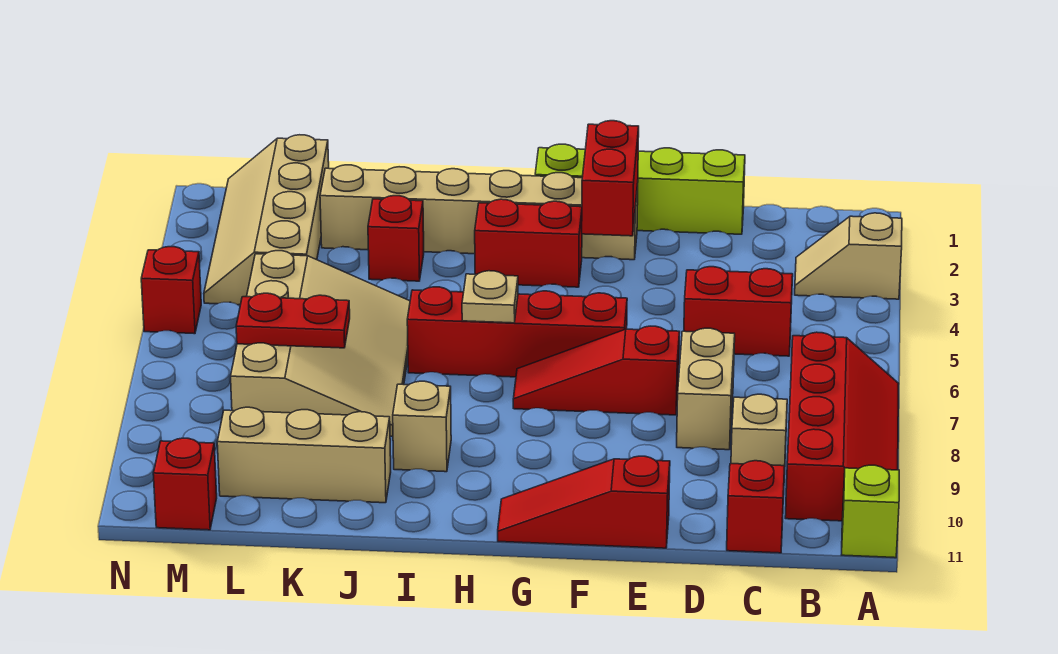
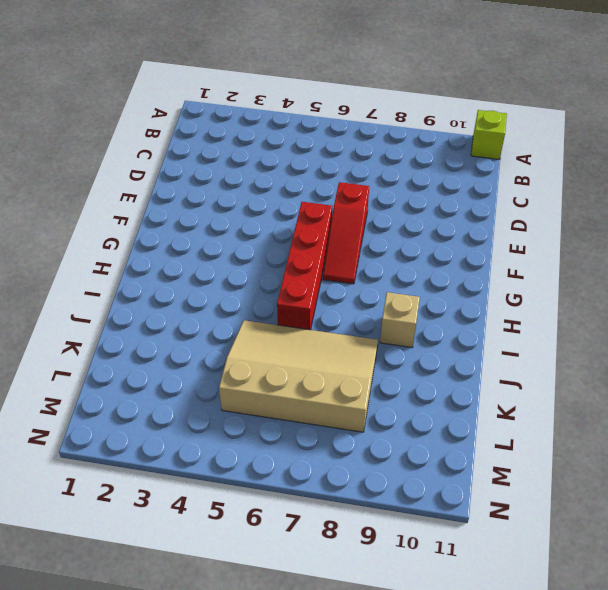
none -> tan 1x2 slope [795,213,902,299]
none -> red 2x4 slope [785,332,899,521]
none -> red 1x2 brick [684,267,793,356]

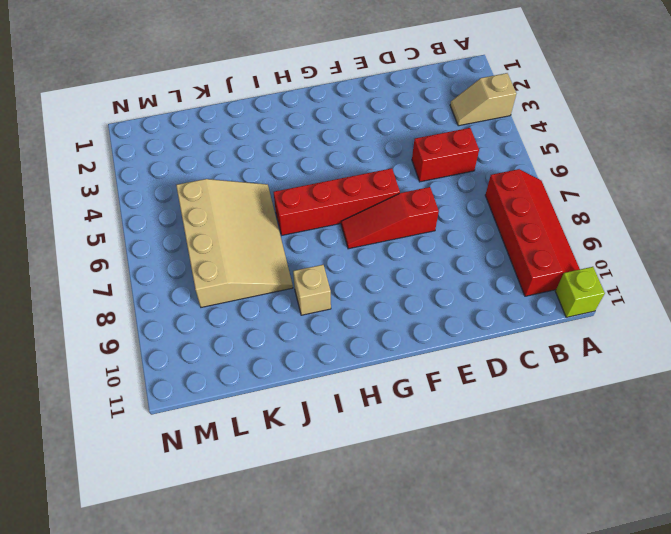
none -> tan 1x1 brick [731,394,787,474]
none -> red 1x1 brick [727,461,785,553]
none -> lime 1x4 brick [535,144,745,234]

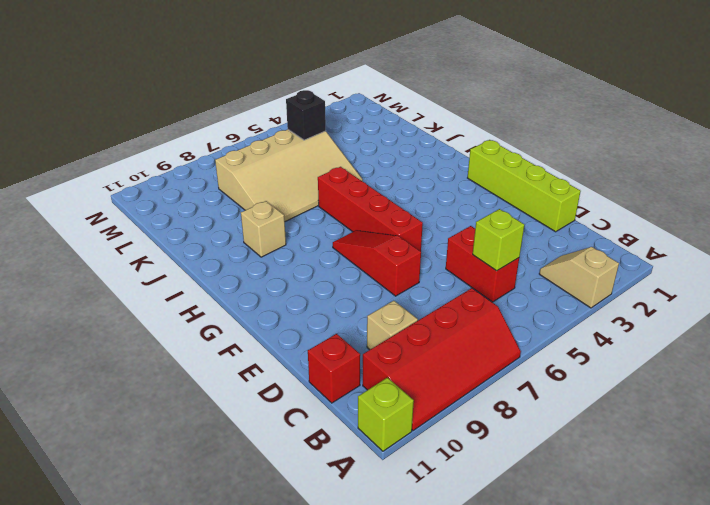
lime 1x1 brick [473,209,524,271] -> none
black 1x1 brick [286,90,326,140] -> none
none -> tan 1x2 brick [677,328,735,450]
none -> red 1x3 slope [498,456,670,548]
none -> tan 1x6 brick [320,165,638,260]

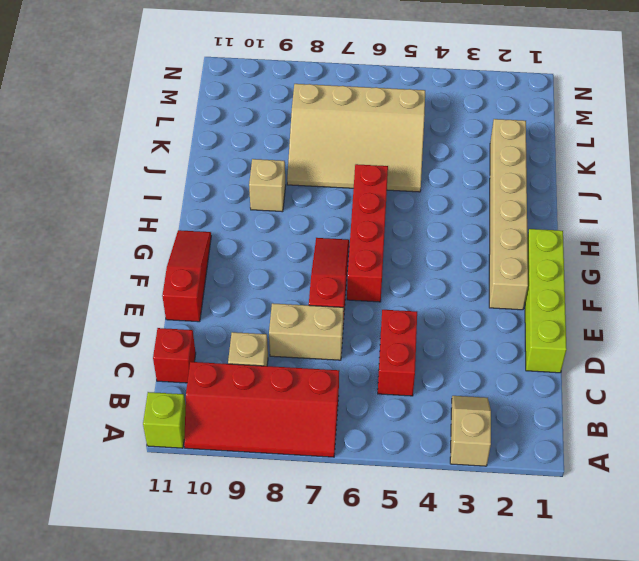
none -> red 1x2 brick [475,199,582,287]
none -> red 1x1 brick [368,196,424,281]
none -> tan 1x3 brick [217,407,391,503]

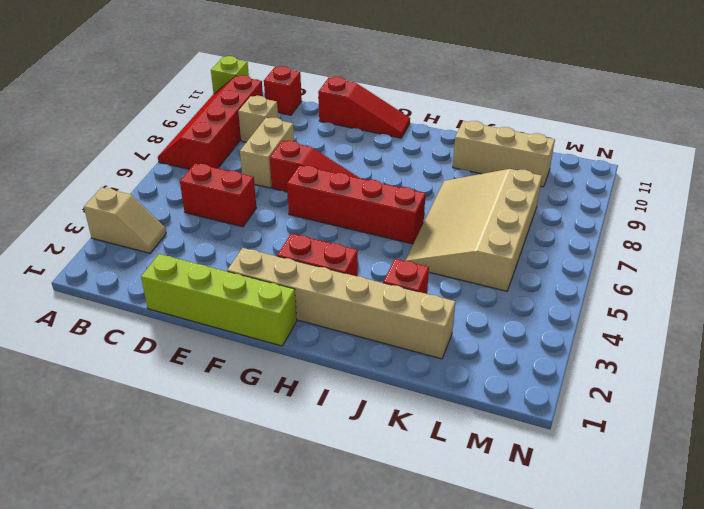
none -> tan 1x1 brick [393,381,451,472]
none -> tan 2x4 slope [204,135,329,305]
none -> red 1x1 brick [153,438,217,530]

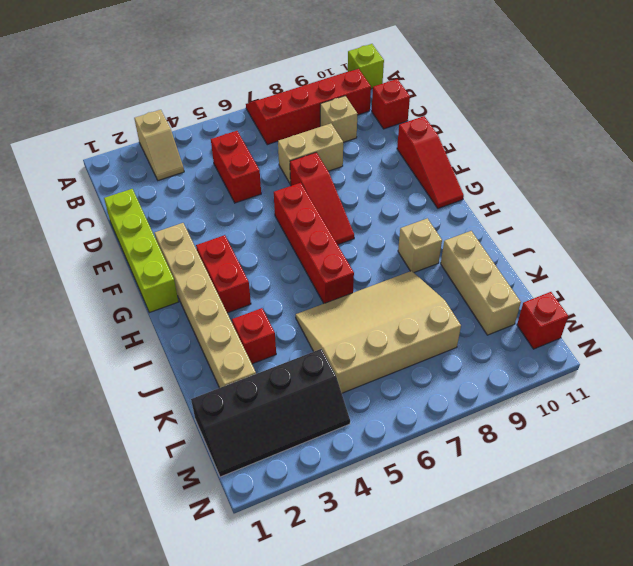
black 2x4 slope [191,349,350,477] -> tan 2x4 slope [204,135,329,305]
none -> red 1x1 brick [141,247,201,334]
none -> red 1x2 brick [582,121,639,236]
none -> tan 1x1 plate [462,271,518,323]

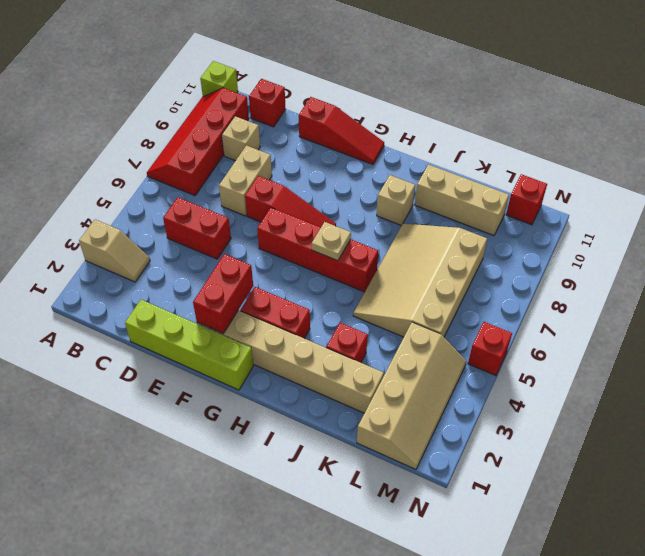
none -> red 1x2 plate [236,293,350,348]

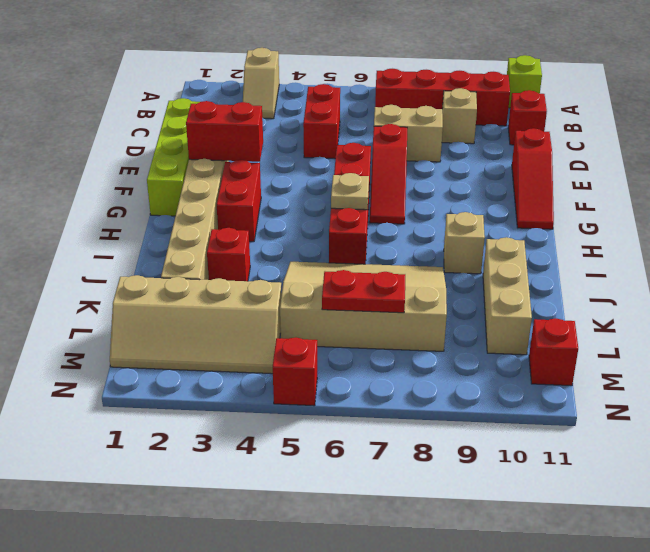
red 1x2 plate [322,270,405,313] -> red 1x2 plate turned to [236,293,350,348]

